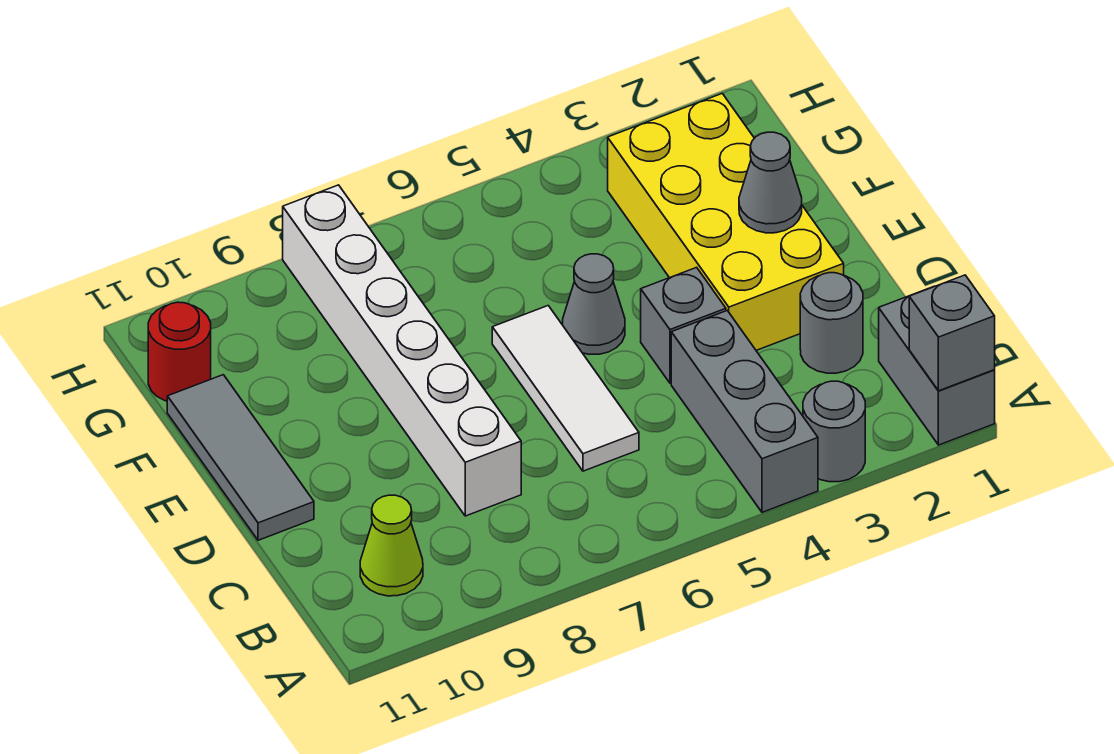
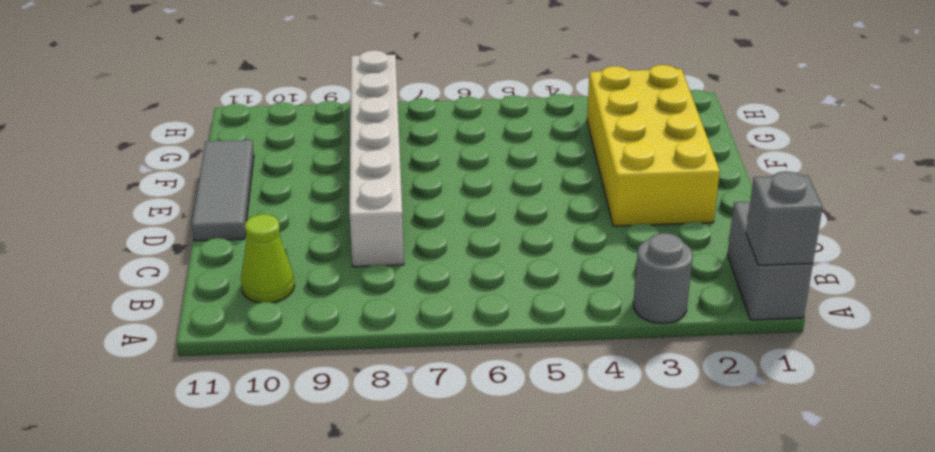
none -> grey 1x3 brick [671,311,818,512]
none -> grey 1x1 round brick [800,273,863,373]
none -> white 1x3 tile [492,306,639,471]

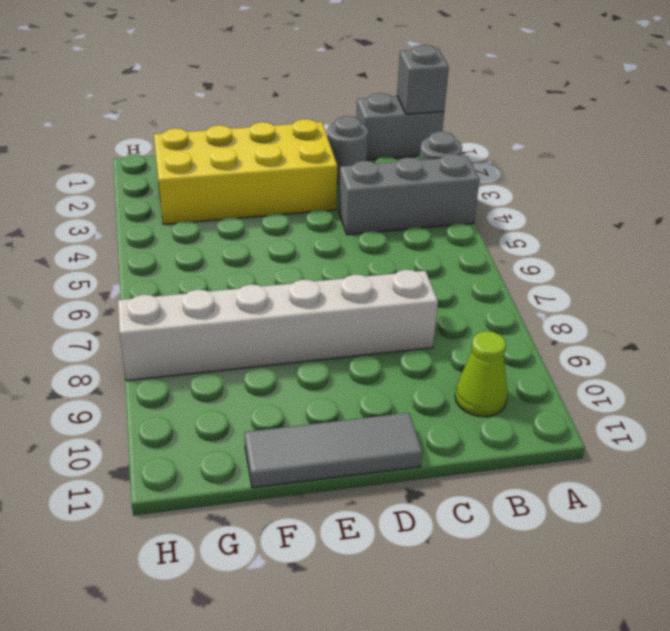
none -> white 1x3 tile [492,306,639,471]
none -> grey 1x1 brick [641,267,726,383]
none -> grey 1x1 cone [563,254,625,355]

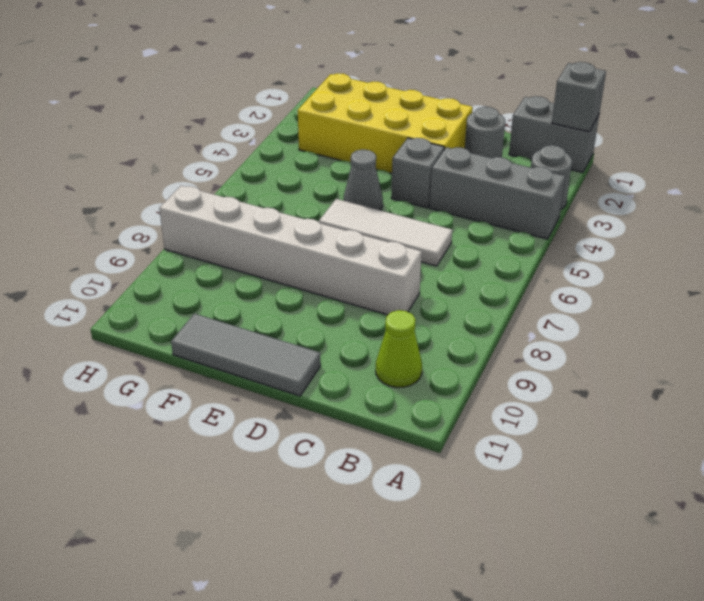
none -> red 1x1 round brick [148,302,211,401]
none -> grey 1x1 cone [739,132,802,233]

